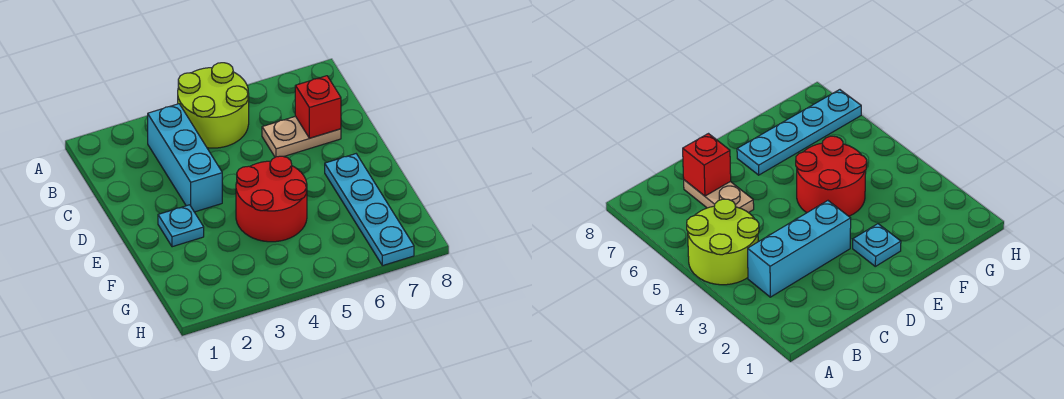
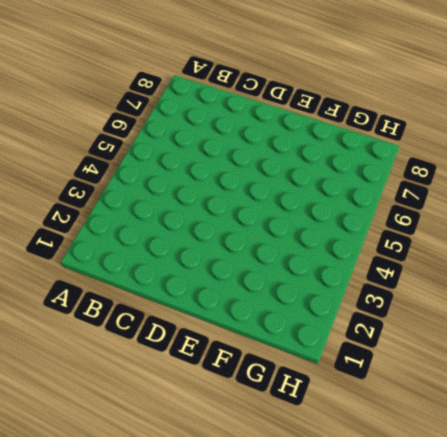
none -> lime 2x2 round brick [178,63,249,148]
none -> cyan 1x3 brick [148,104,222,212]

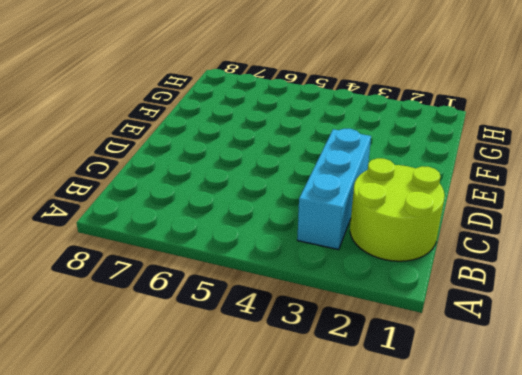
lime 2x2 round brick [350,158,445,261] -> lime 2x2 round brick moved to [178,63,249,148]
none -> tan 1x2 plate [262,116,341,157]
none -> cyan 1x1 plate [158,205,204,247]

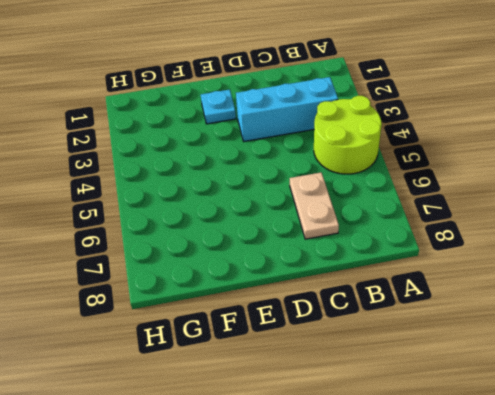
none -> red 2x2 round brick [236,156,307,242]
none -> cyan 1x4 plate [325,154,414,266]

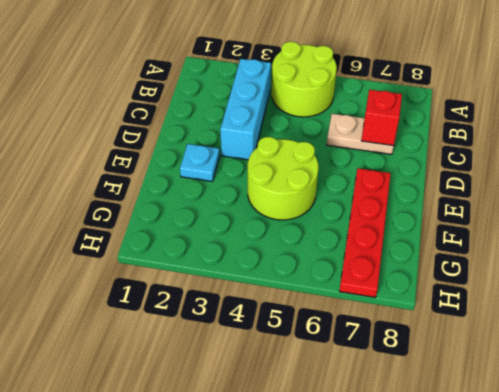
lime 2x2 round brick [248,137,319,220] -> red 2x2 round brick [236,156,307,242]
red 1x4 plate [340,168,391,297] -> cyan 1x4 plate [325,154,414,266]

